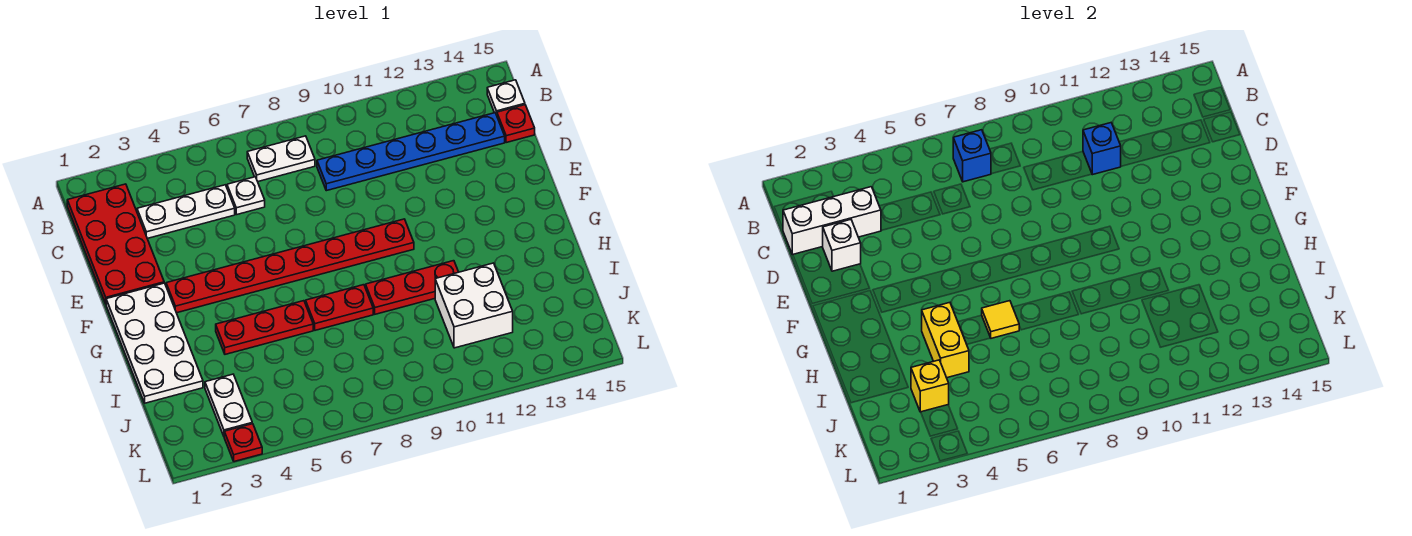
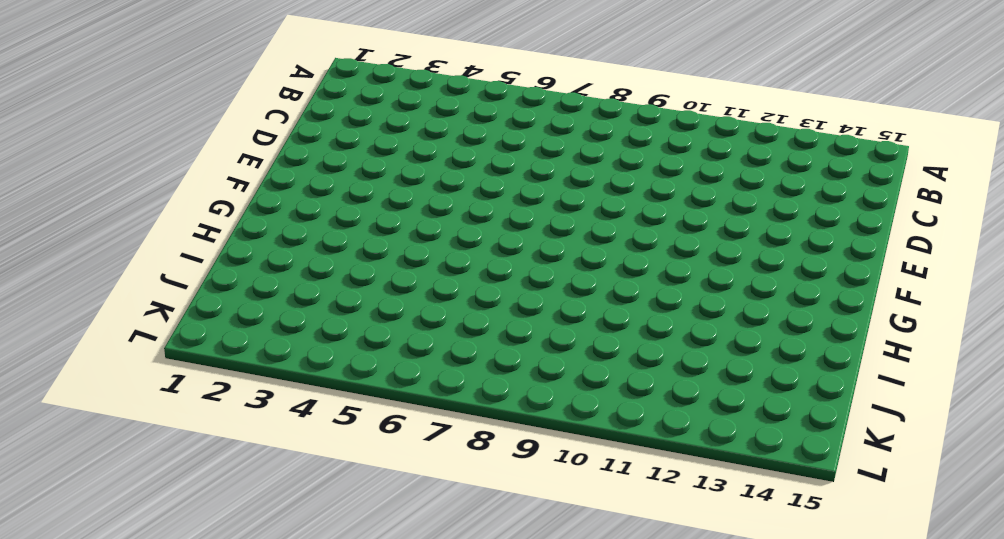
none -> red 2x4 plate [67,184,164,303]
none -> white 1x2 plate [247,136,315,182]
none -> white 1x1 plate [487,80,525,115]

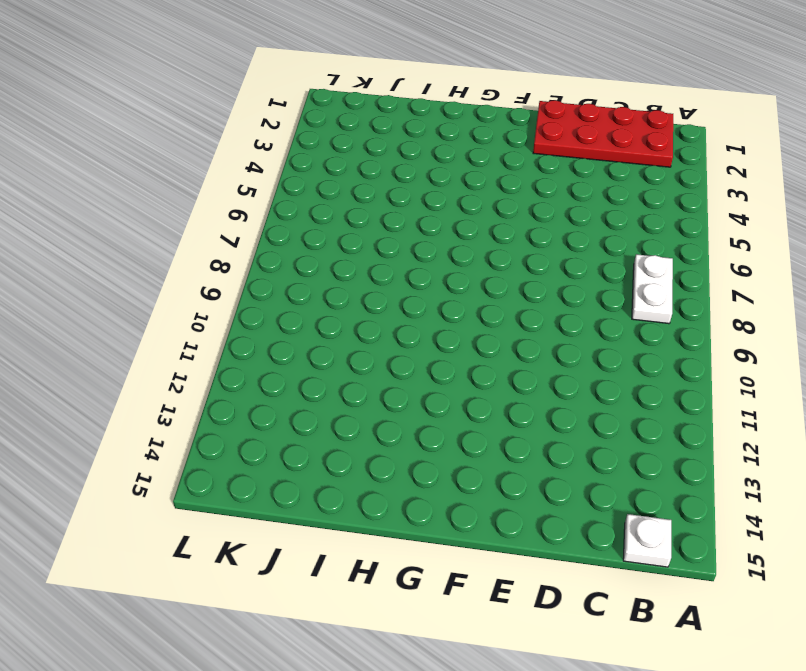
none -> white 1x3 plate [137,185,235,239]
none -> white 1x1 plate [227,177,265,215]
none -> blue 1x6 plate [317,113,505,191]

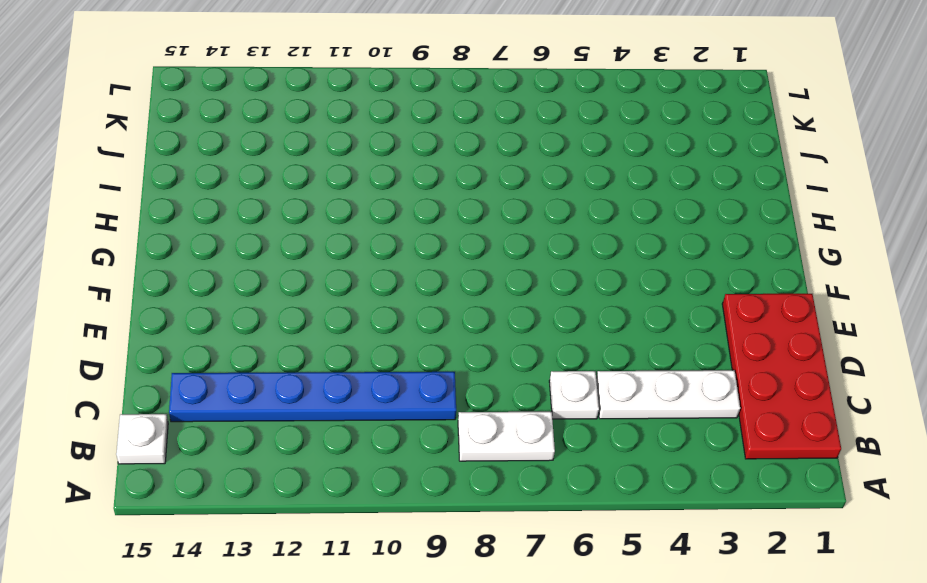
none -> red 1x1 plate [497,105,535,143]
none -> white 2x4 plate [106,283,203,403]
none -> red 1x8 plate [166,219,414,313]

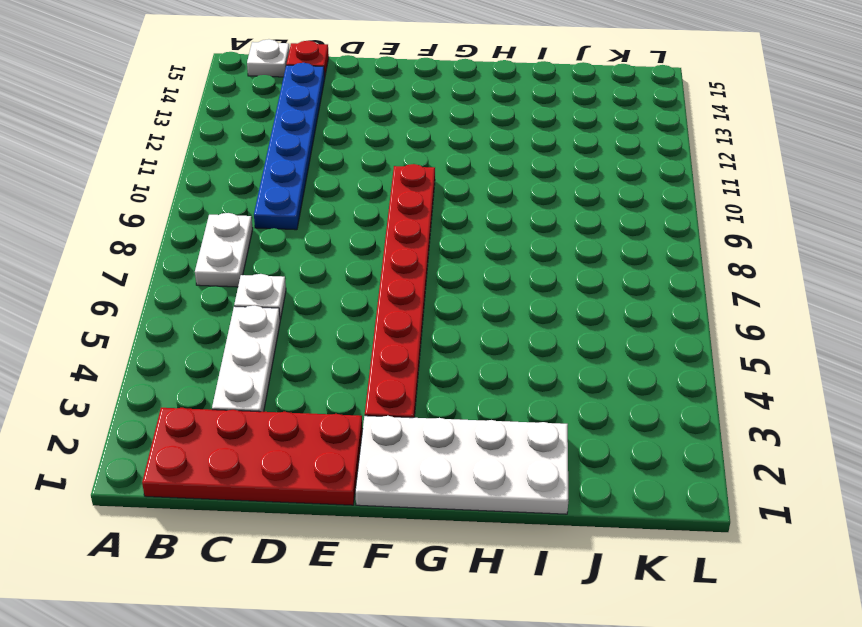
none -> red 1x3 plate [216,301,313,354]
none -> red 1x2 plate [306,285,373,330]
none -> red 1x3 plate [366,261,458,314]

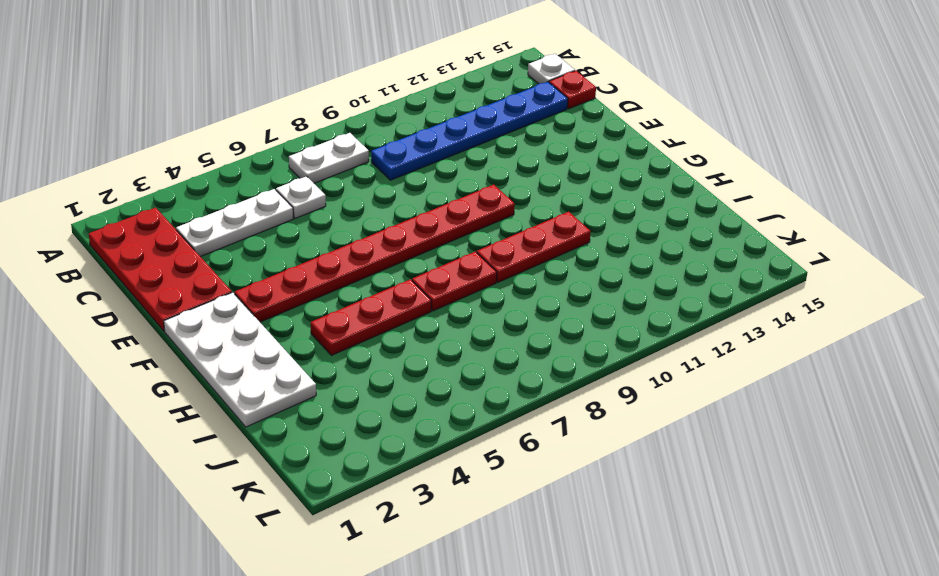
none -> white 2x2 brick [435,263,513,348]
none -> white 1x2 plate [205,374,252,436]
none -> red 1x1 plate [224,424,262,462]

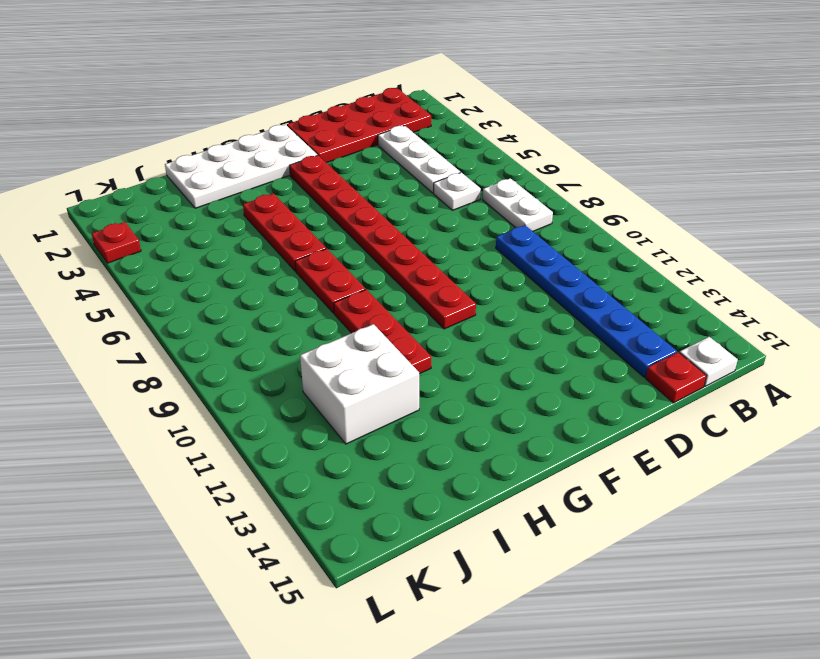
none -> white 1x2 plate [205,374,252,436]
none -> blue 1x1 brick [953,130,991,182]
none -> white 1x3 brick [783,187,881,255]

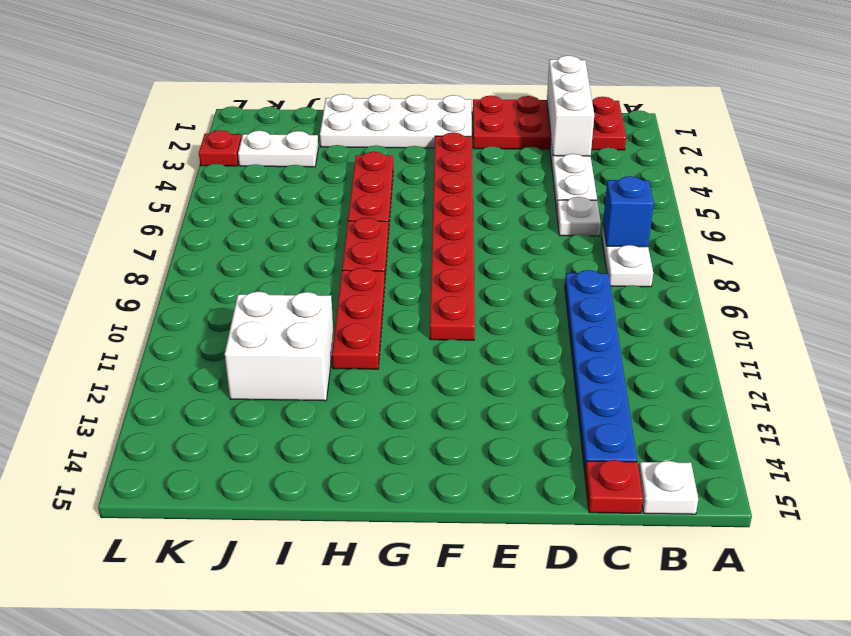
none -> blue 1x1 brick [1083,123,1121,175]
none -> white 1x1 brick [823,220,861,271]
none -> yellow 1x2 brick [922,303,969,378]

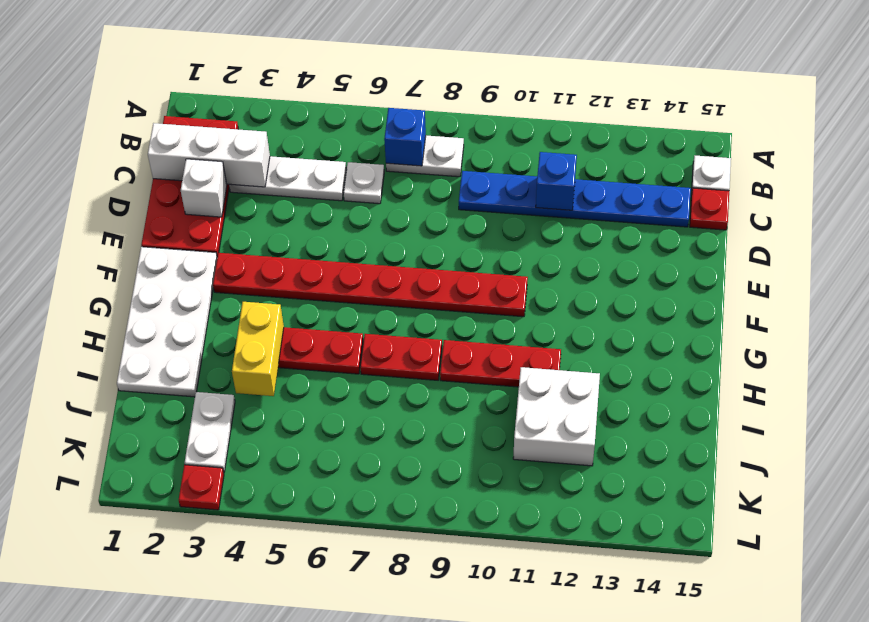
none -> yellow 1x1 tile [982,301,1019,338]
none -> yellow 1x1 brick [911,360,949,412]

